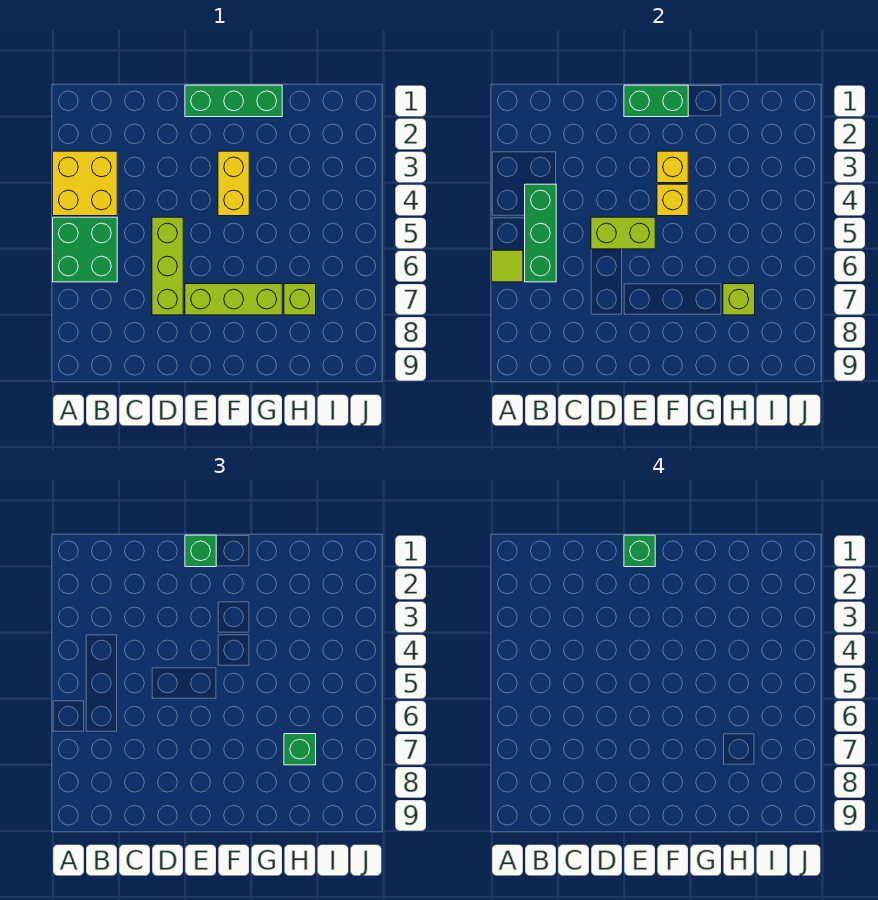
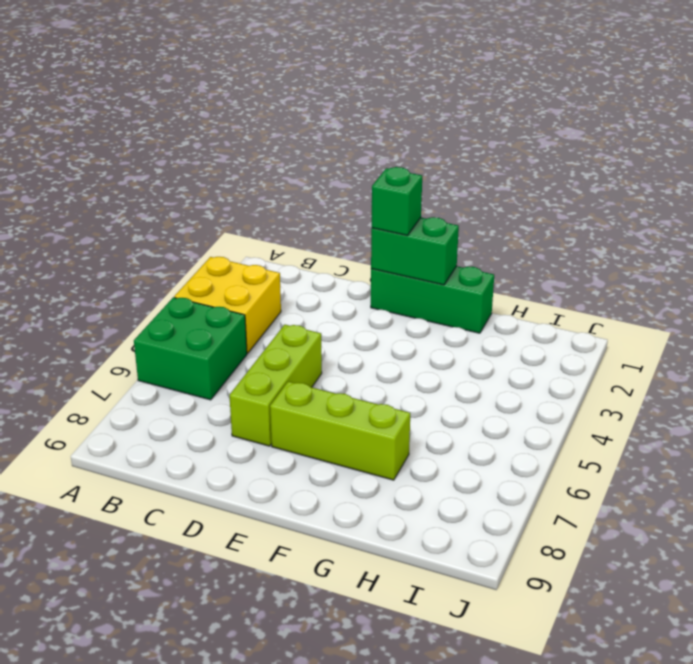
none -> yellow 1x2 brick [218,151,249,216]
none -> lime 1x1 brick [284,284,316,315]
none -> lime 1x1 tile [492,250,523,282]

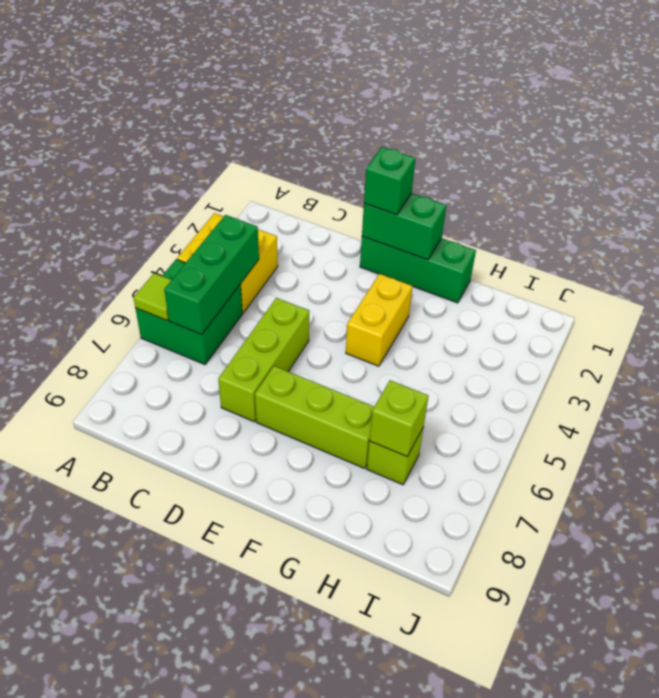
none -> lime 1x2 brick [591,217,655,249]
none -> yellow 1x1 brick [657,151,688,183]
none -> yellow 1x1 brick [657,184,688,216]

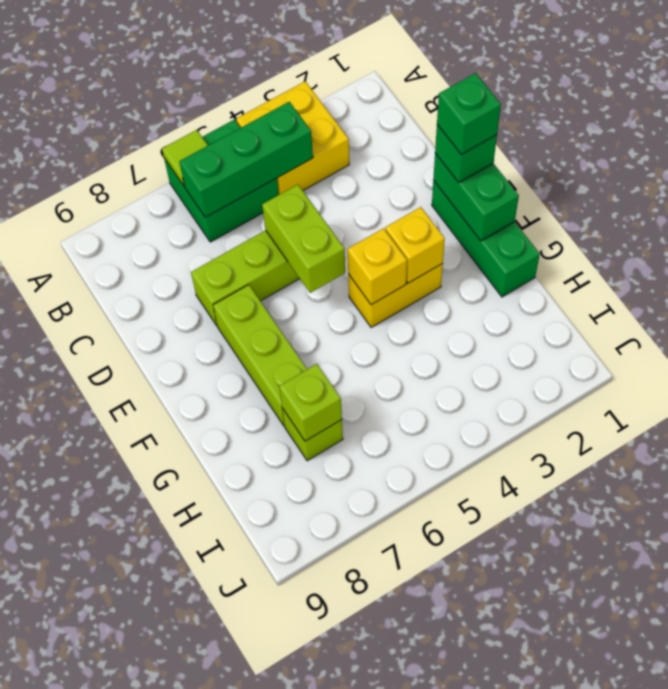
none -> green 1x1 brick [284,734,316,765]

